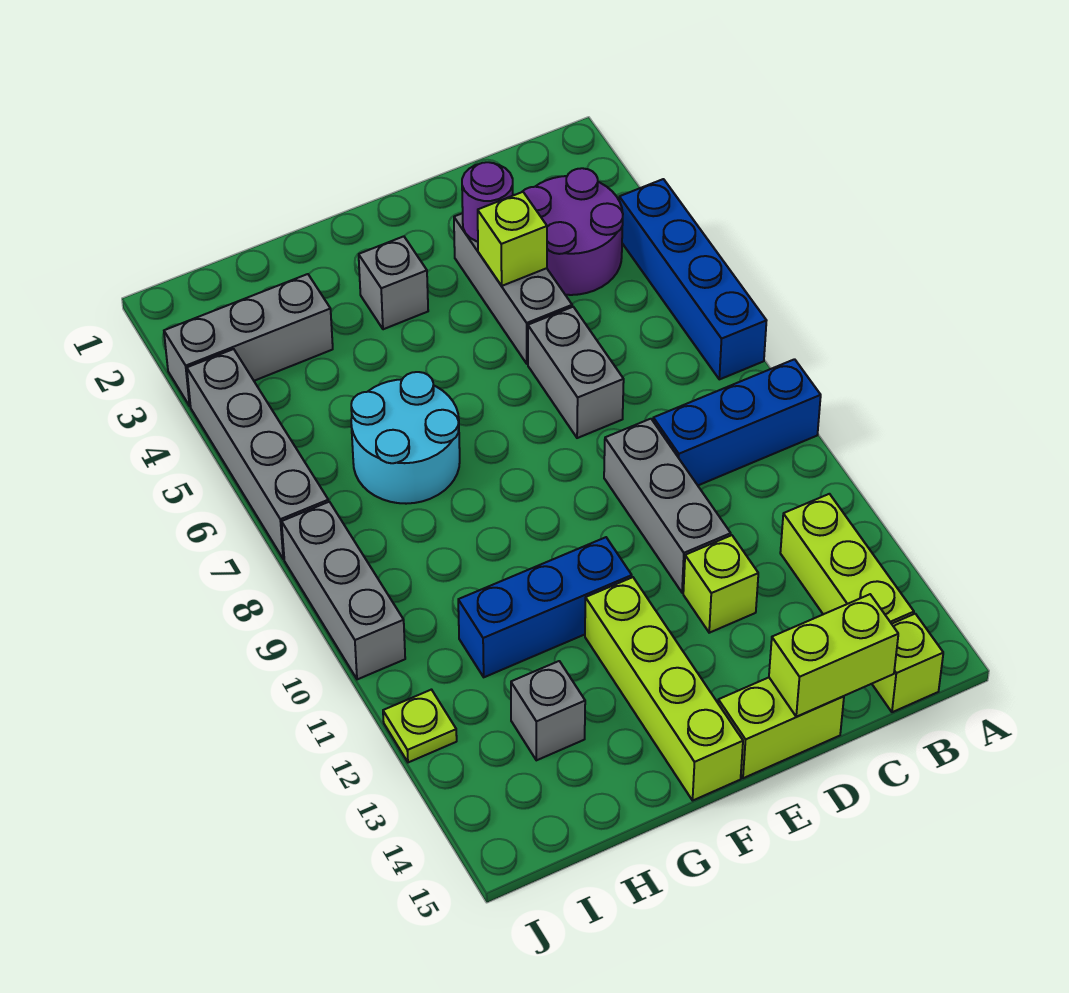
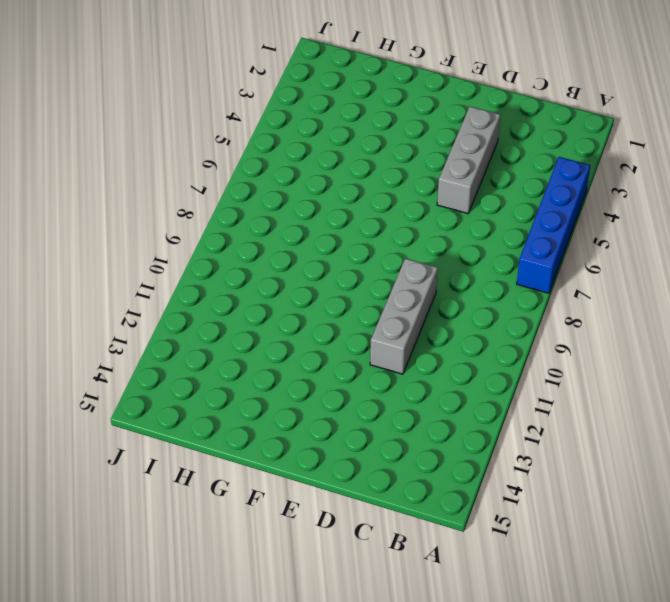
none -> blue 1x3 brick [653,359,821,485]
none -> purple 2x2 round brick [522,168,623,295]
none -> lime 1x3 brick [780,494,914,624]

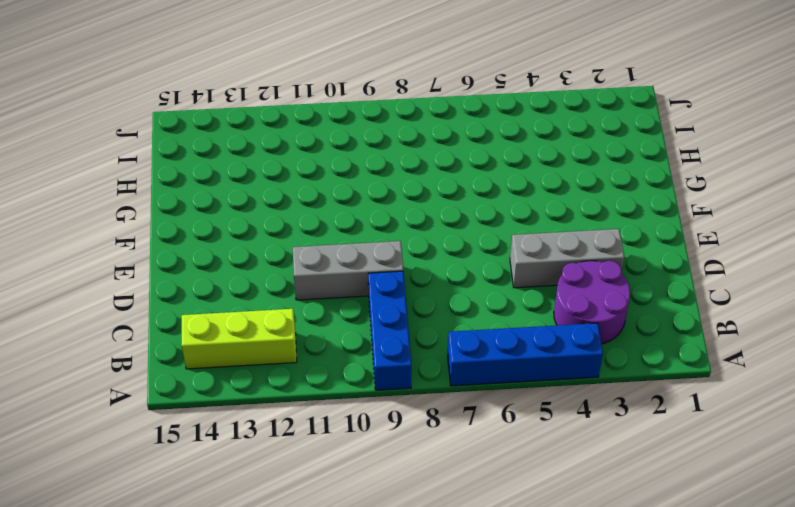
none -> lime 1x1 brick [872,614,943,712]
none -> grey 1x2 brick [528,307,624,438]
none -> lime 1x1 brick [683,535,758,633]

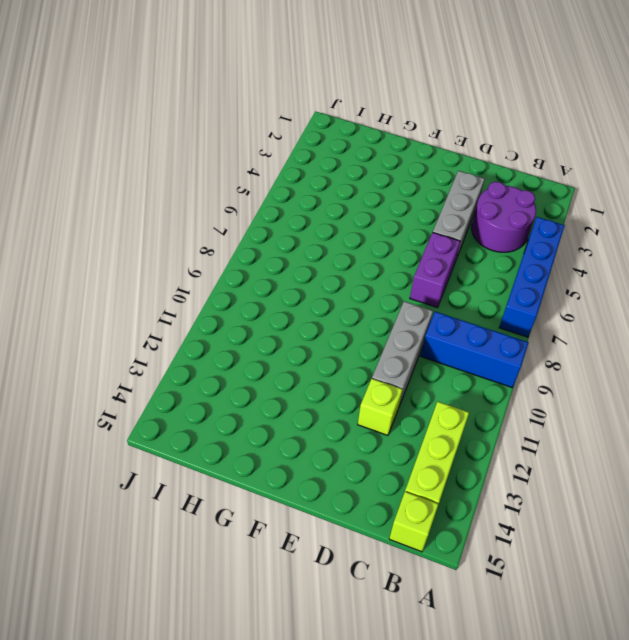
purple 1x2 brick [410,232,460,308] -> grey 1x2 brick [528,307,624,438]
none -> lime 1x2 brick [718,678,844,778]
none -> grey 1x1 brick [359,236,428,329]
none -> blue 1x3 brick [458,537,632,677]

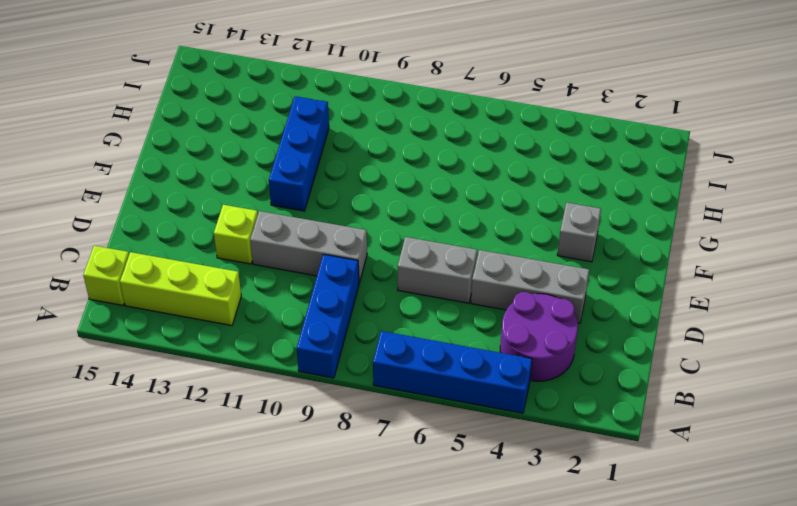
none -> lime 1x2 brick [718,678,844,778]
none -> lime 1x4 brick [585,577,743,800]
none -> cyan 2x2 round brick [351,372,460,504]

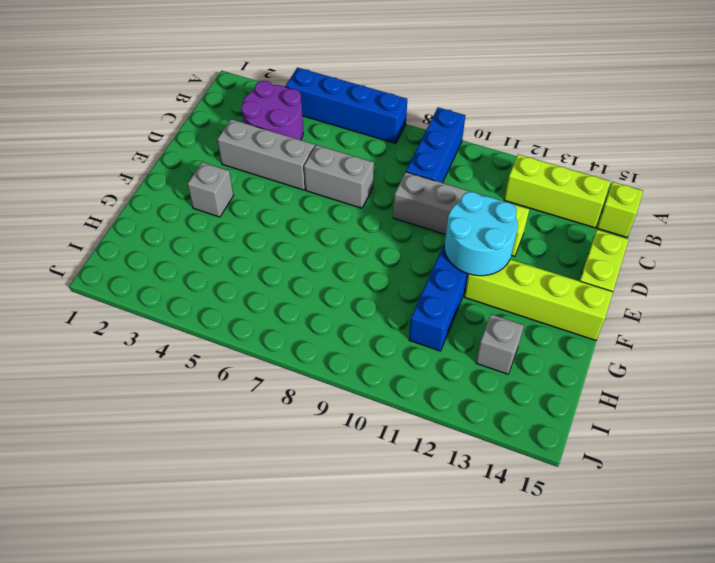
cyan 2x2 round brick [444,192,518,276] -> cyan 2x2 round brick moved to [351,372,460,504]
none -> grey 1x3 brick [164,274,333,406]
none -> grey 1x4 brick [187,349,328,559]
none -> grey 1x3 brick [282,502,405,679]

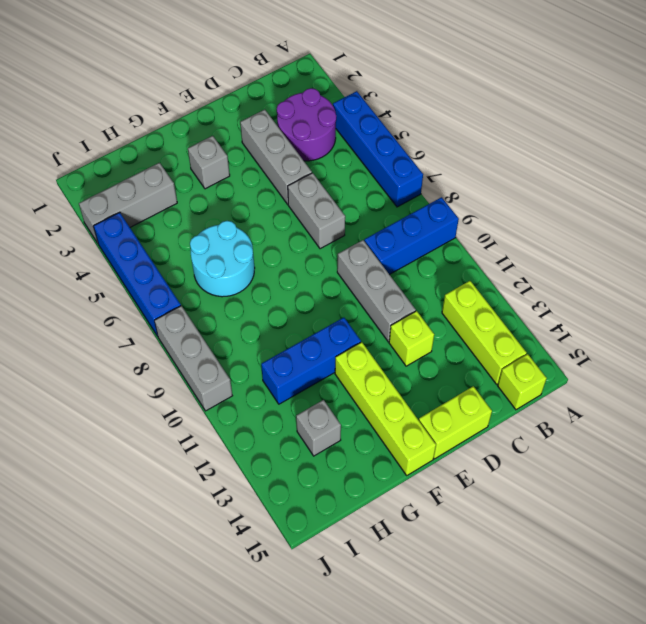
blue 1x4 brick [93,212,181,336] -> grey 1x4 brick [187,349,328,559]
none -> lime 1x1 plate [383,690,457,762]
none -> lime 1x2 brick [769,594,898,717]
none -> purple 1x1 round brick [462,162,513,242]

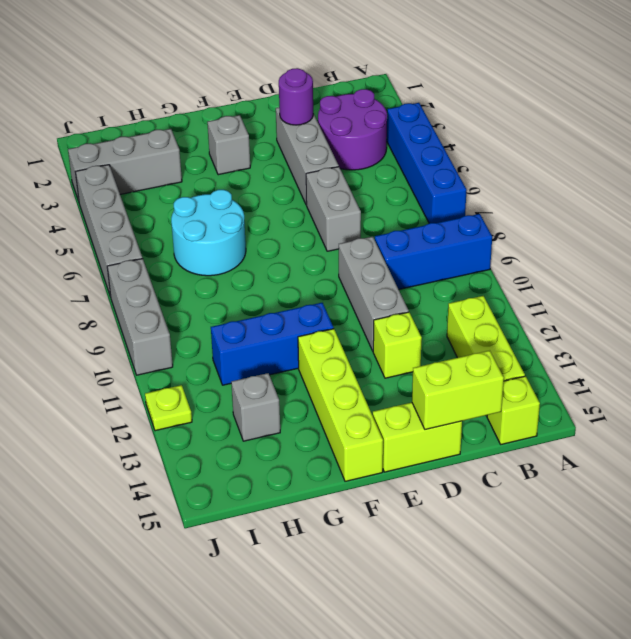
none -> lime 1x1 brick [478,192,547,286]

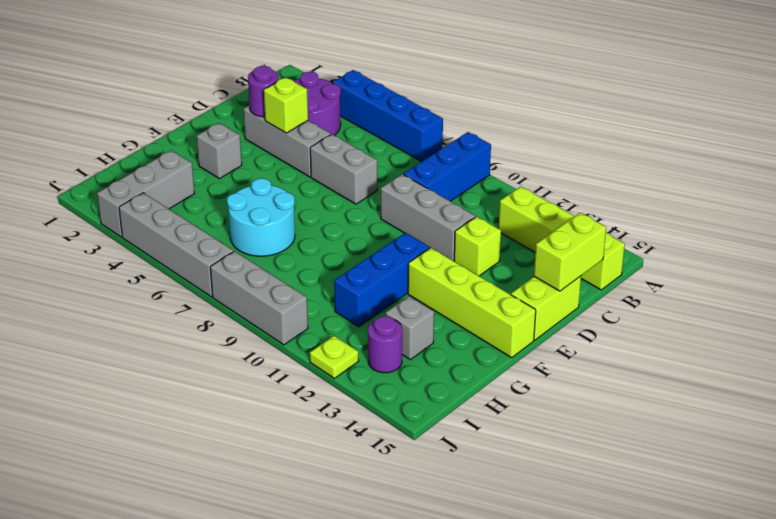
purple 1x1 round brick [368,316,402,373] -> none

